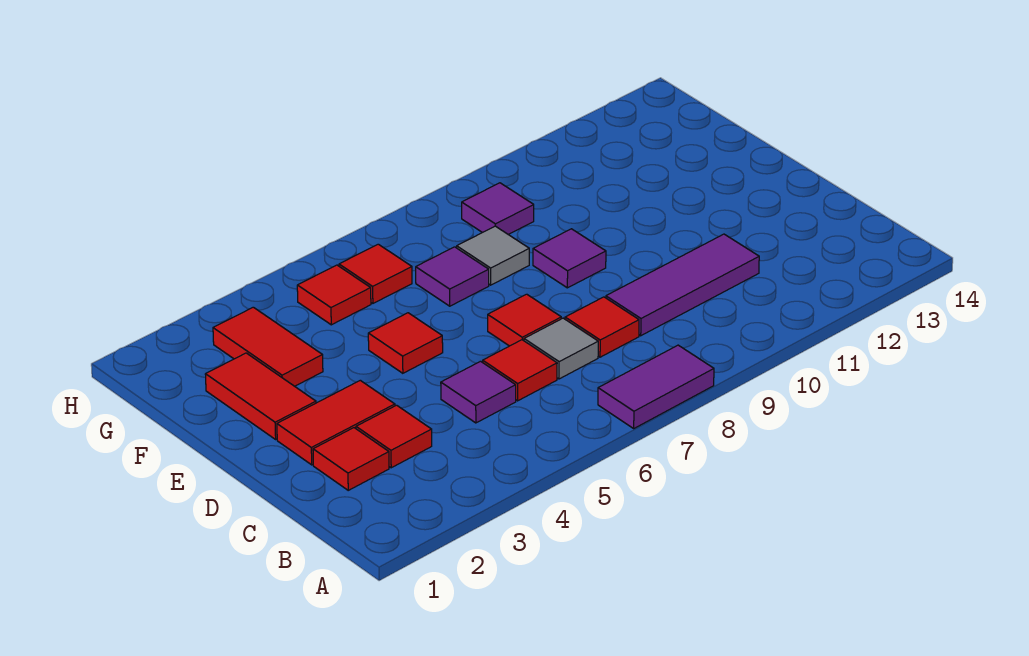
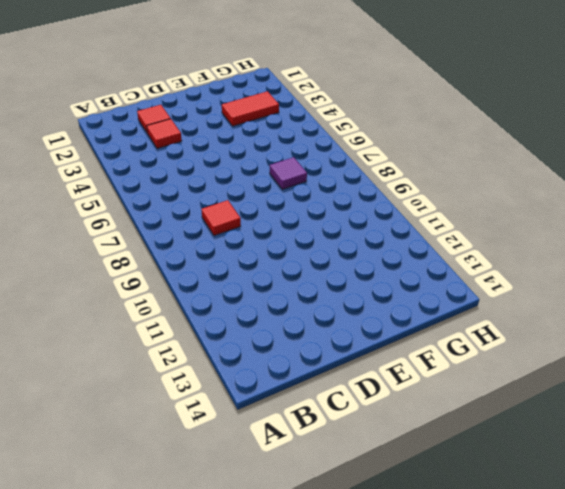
none -> purple 1x2 tile [598,345,714,428]
none -> purple 1x1 tile [441,361,516,423]
none -> red 1x1 tile [483,340,557,401]

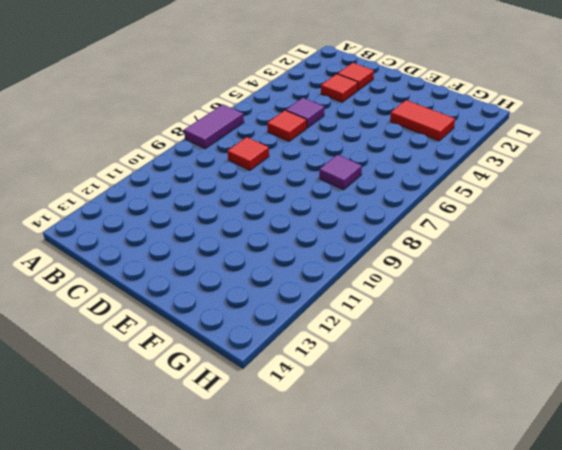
none -> grey 1x1 tile [524,318,598,379]
none -> purple 1x3 tile [606,234,759,336]
none -> red 1x2 tile [277,380,395,465]

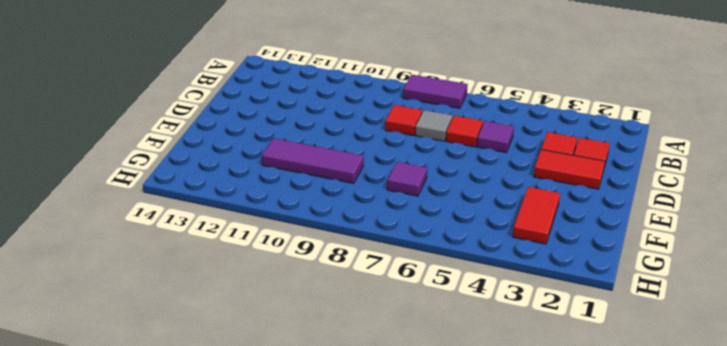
purple 1x3 tile [262,138,364,183] -> purple 1x3 tile moved to [606,234,759,336]
none -> red 1x1 tile [488,294,561,346]
none -> red 1x2 tile [205,353,316,439]
none -> red 1x1 tile [368,313,443,373]

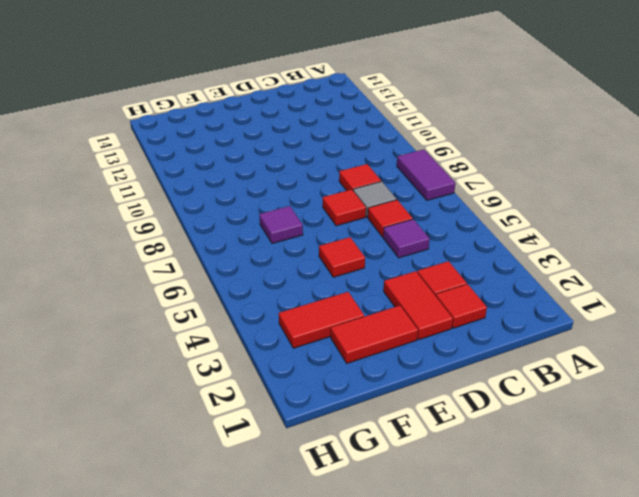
none -> purple 1x3 tile [606,234,759,336]
none -> purple 1x1 tile [533,229,606,288]
none -> grey 1x1 tile [457,226,529,285]

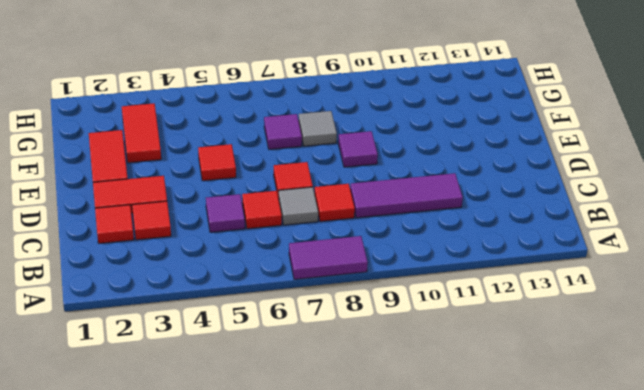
none -> red 1x1 tile [297,265,371,325]
none -> red 1x1 tile [339,244,412,303]
none -> purple 1x1 tile [462,183,534,235]

